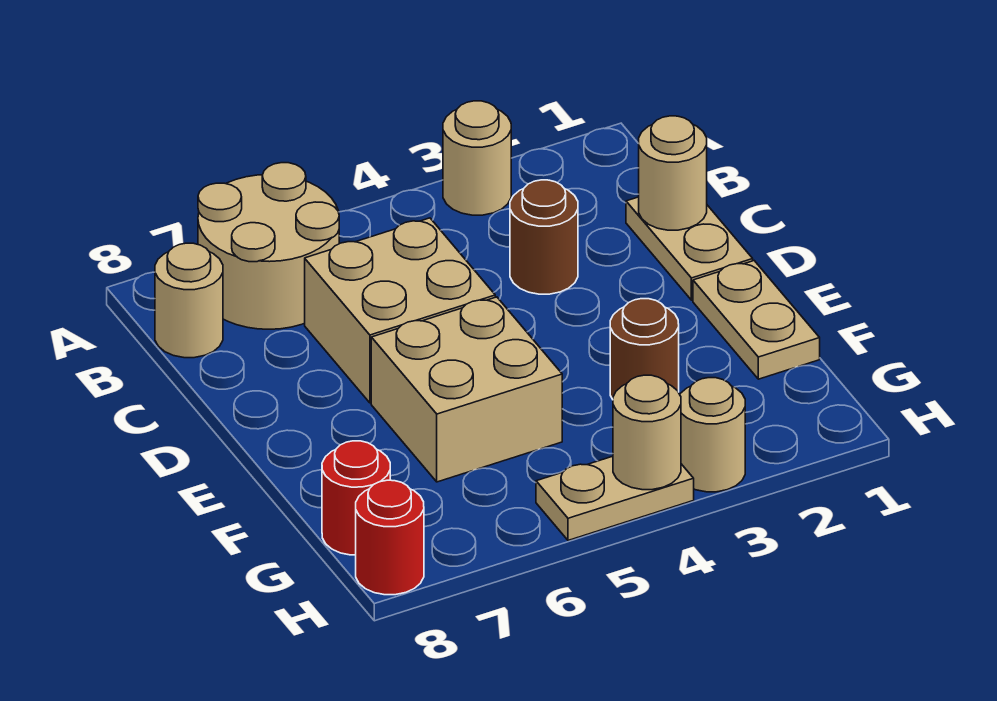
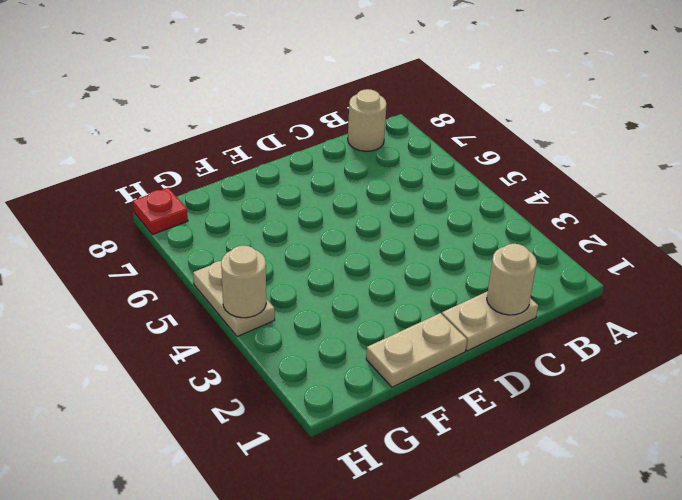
red 1x1 plate [133,188,188,235] -> red 1x1 round brick [356,480,424,595]
none -> tan 1x1 round brick [443,101,511,215]
none -> tan 2x2 round brick [198,163,339,329]
none -> brown 1x1 round brick [510,180,578,294]

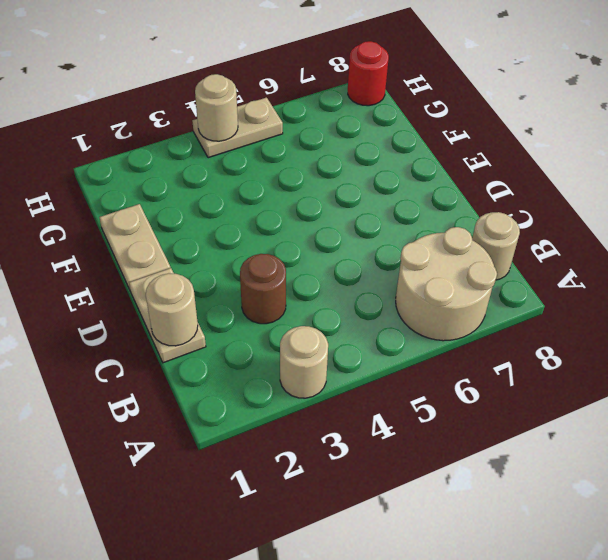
none -> tan 2x2 brick [305,218,495,403]
none -> tan 2x2 brick [371,297,562,482]
none -> brown 1x1 round brick [610,299,679,399]

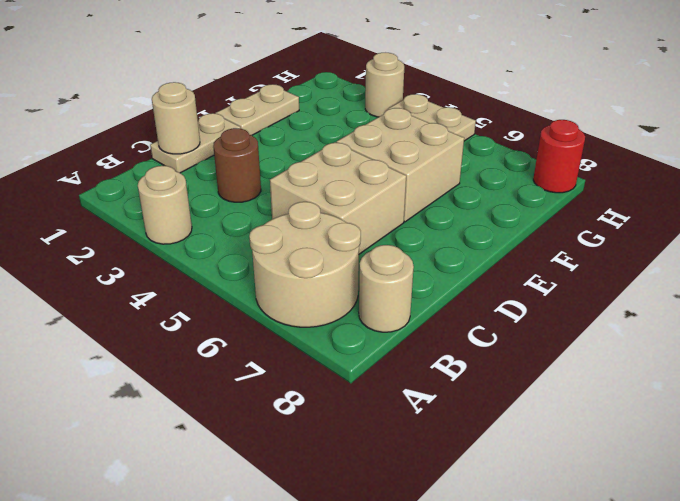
none -> brown 1x1 round brick [610,299,679,399]
none -> red 1x1 round brick [322,441,390,555]
none -> tan 1x1 round brick [613,375,681,490]

